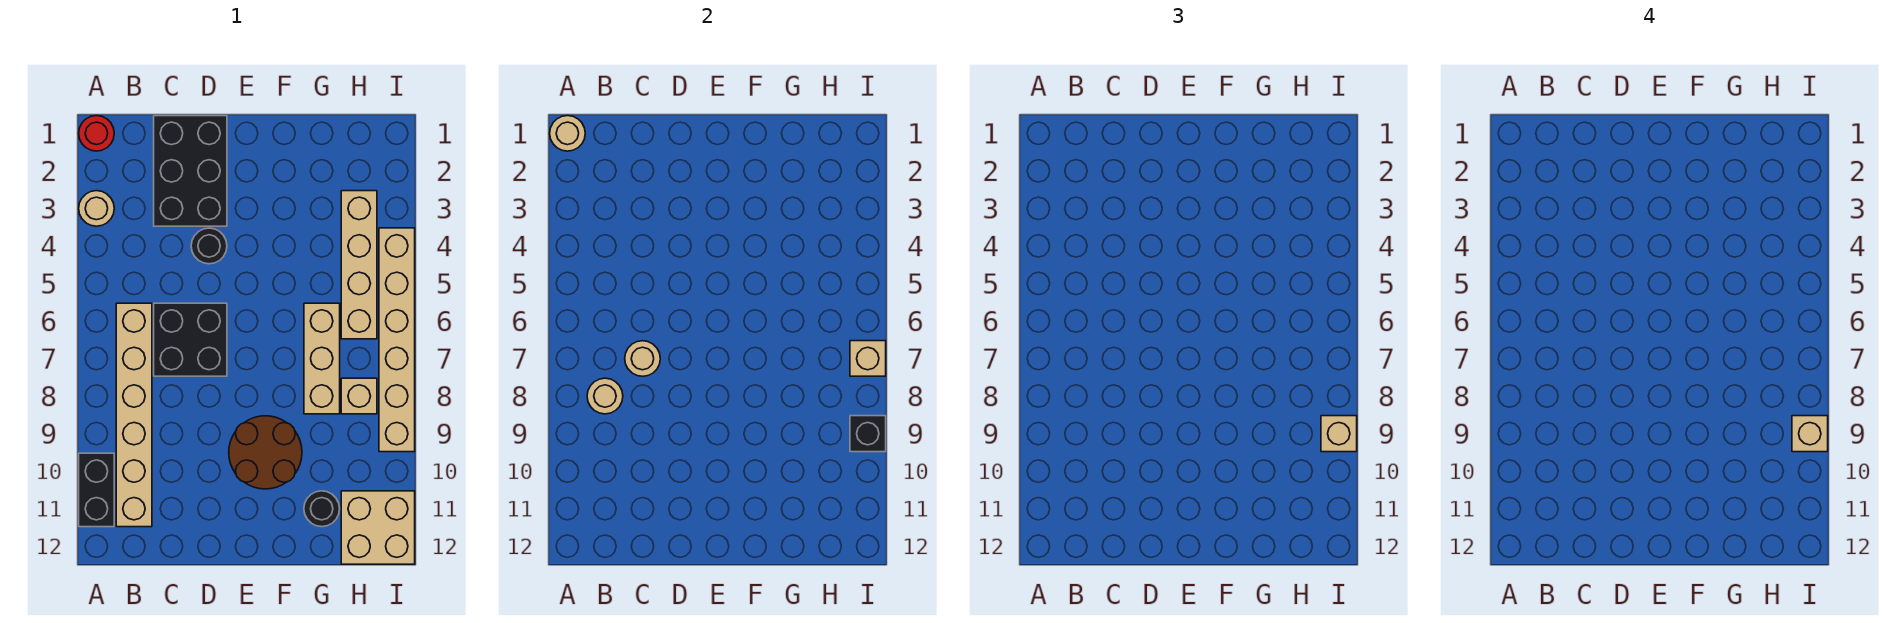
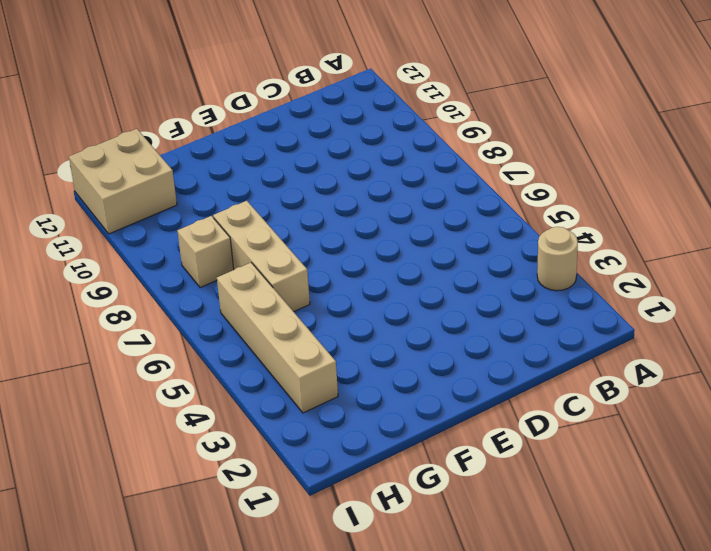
none -> red 1x1 round brick [79,116,114,151]
none -> black 1x2 brick [79,453,114,527]
none -> tan 1x6 brick [116,303,152,527]

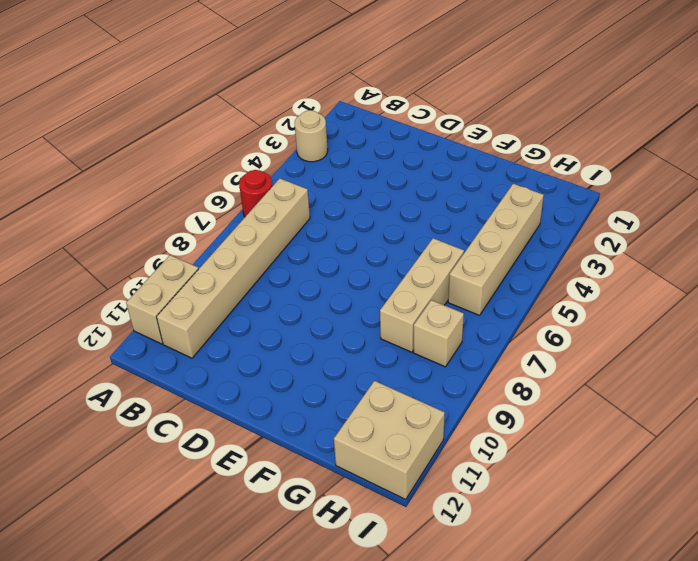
red 1x1 round brick [239,170,273,217] -> red 1x1 round brick moved to [79,116,114,151]
tan 1x2 brick [126,255,198,344] -> black 1x2 brick [79,453,114,527]
none -> black 2x3 brick [154,116,227,226]
none -> black 2x2 brick [154,303,227,376]
none -> black 1x1 round brick [191,228,227,264]

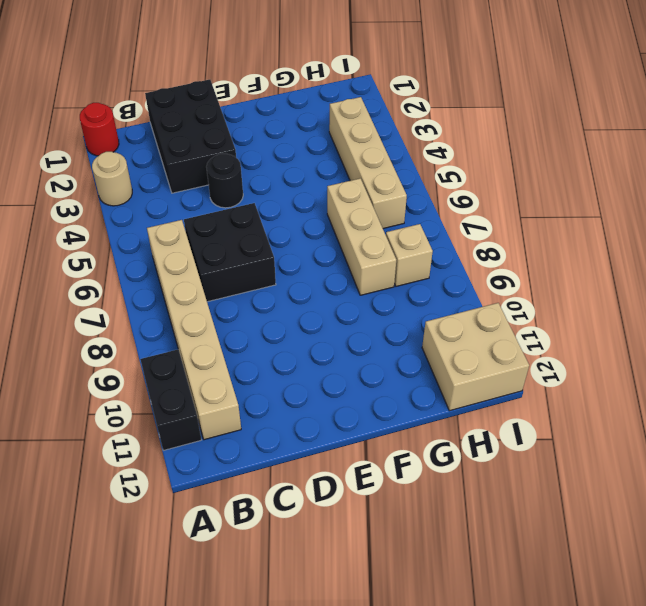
none -> brown 2x2 round brick [229,416,302,489]
none -> black 1x1 round brick [304,491,340,527]
none -> tan 1x6 brick [379,228,415,452]

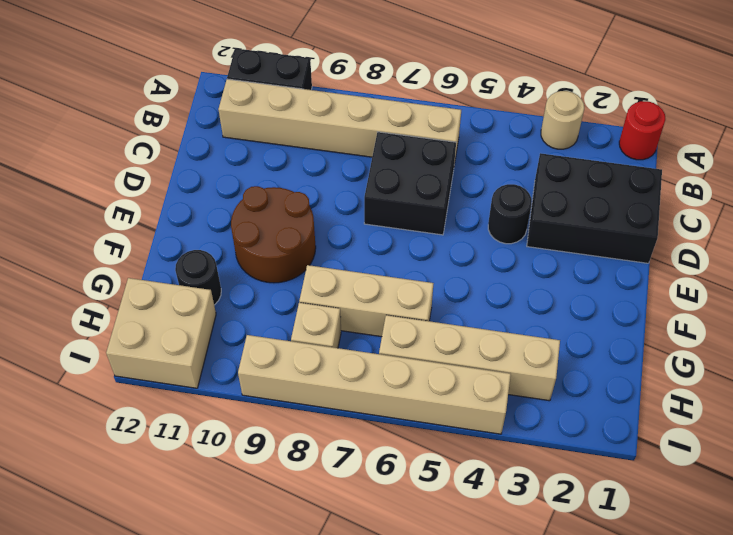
none -> tan 1x1 round brick [550,116,585,151]
none -> tan 1x1 round brick [587,378,623,414]
none -> tan 1x1 round brick [625,341,660,376]

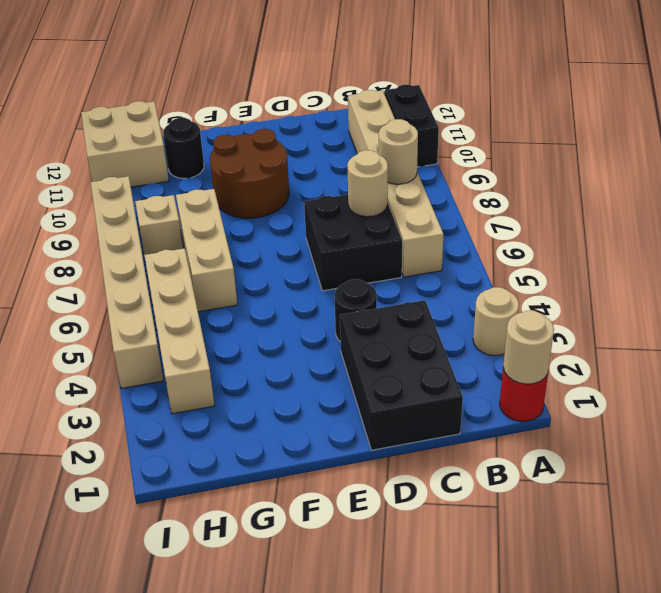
none -> tan 1x1 brick [850,341,886,376]
none -> black 1x1 brick [850,416,886,452]
none -> tan 1x1 brick [1321,416,1357,452]

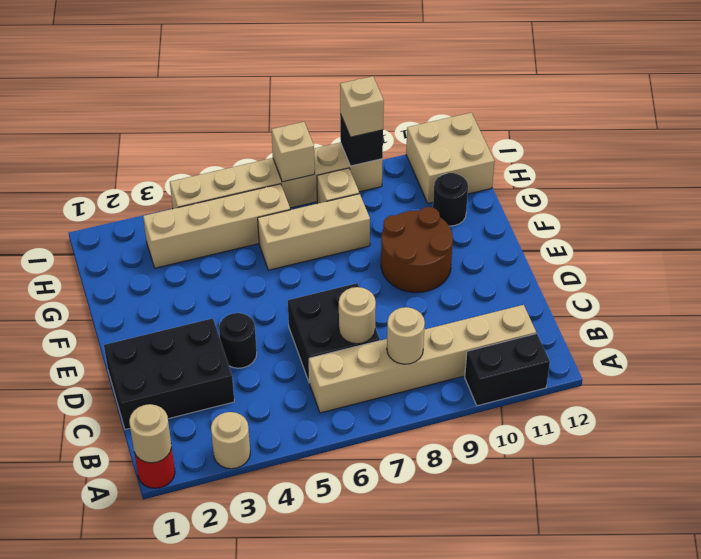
none -> tan 1x1 brick [1792,416,1828,452]

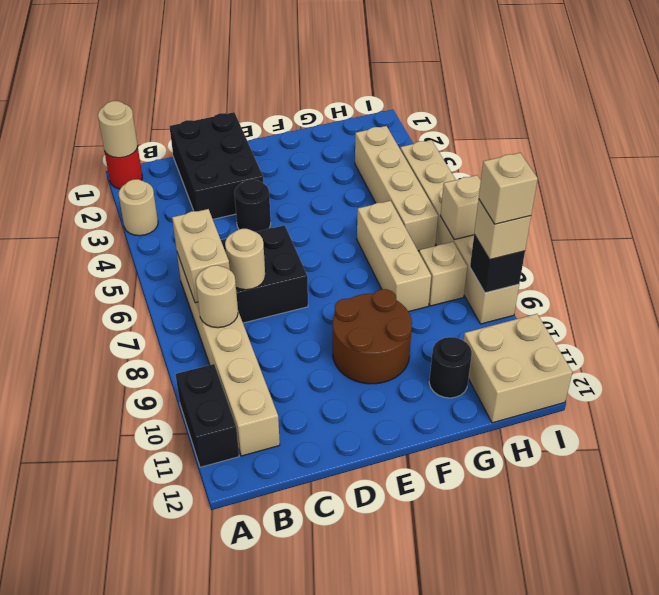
tan 1x2 brick [172,209,230,303] -> none

